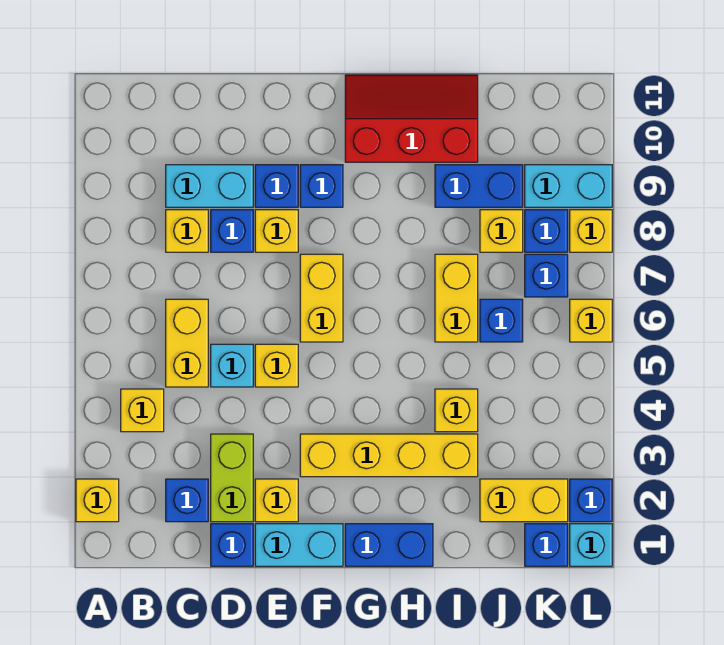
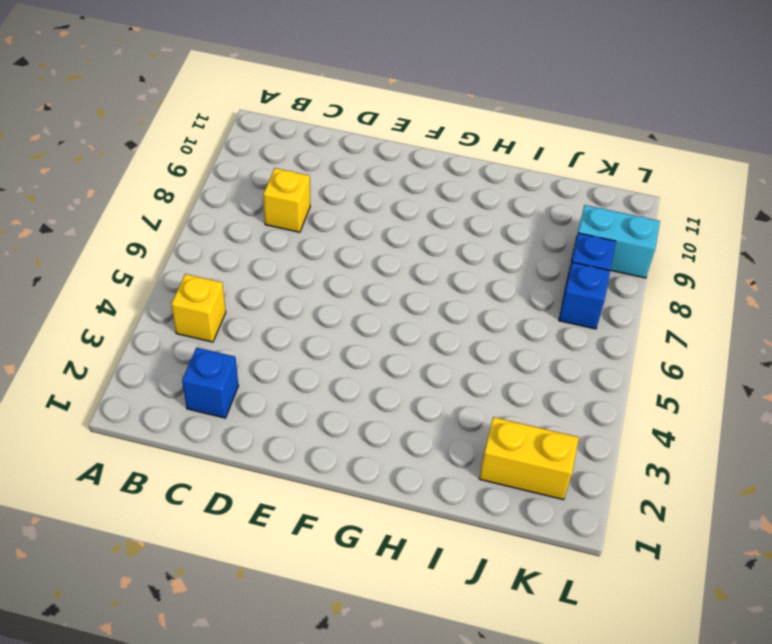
none -> yellow 1x1 brick [76,479,119,522]
none -> yellow 1x2 brick [166,299,208,387]
none -> cyan 1x2 brick [166,165,253,207]
none -> blue 1x1 brick [211,524,253,566]

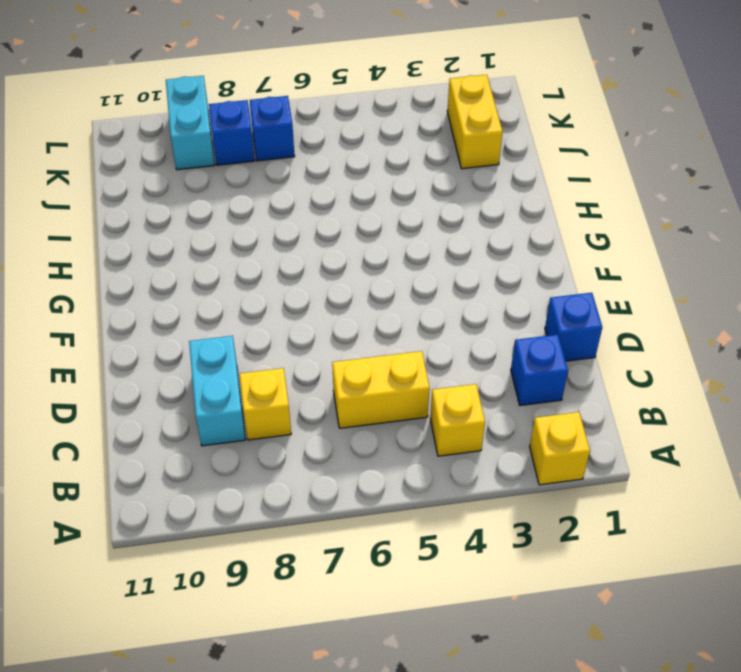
none -> lime 1x2 brick [211,434,253,522]
none -> cyan 1x1 brick [211,344,253,387]
none -> blue 1x1 brick [211,210,253,252]
none -> cyan 1x2 brick [255,524,343,566]

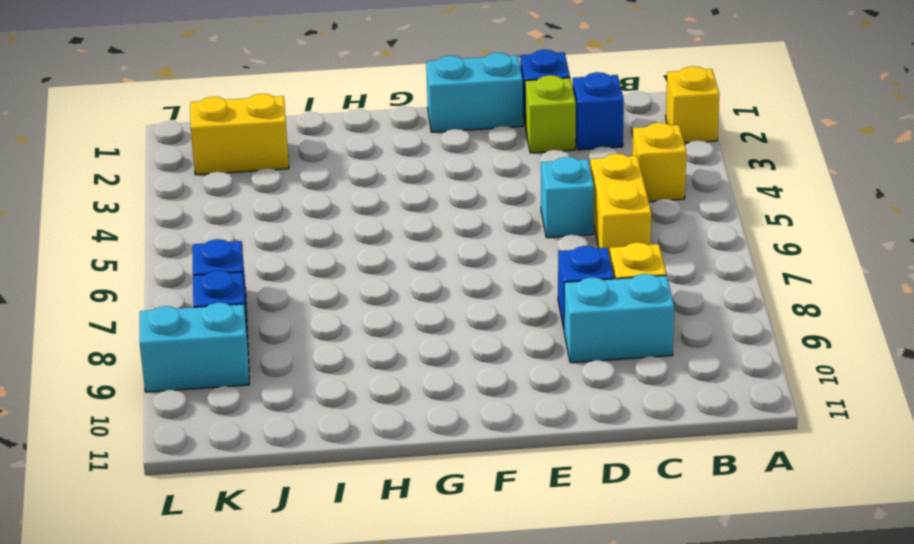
lime 1x1 brick [525,75,576,153] -> lime 1x2 brick [211,434,253,522]
none -> yellow 1x1 brick [255,479,298,522]
none -> yellow 1x1 brick [255,344,298,387]
none -> yellow 1x1 brick [255,210,298,252]
none -> blue 1x1 brick [255,165,298,207]

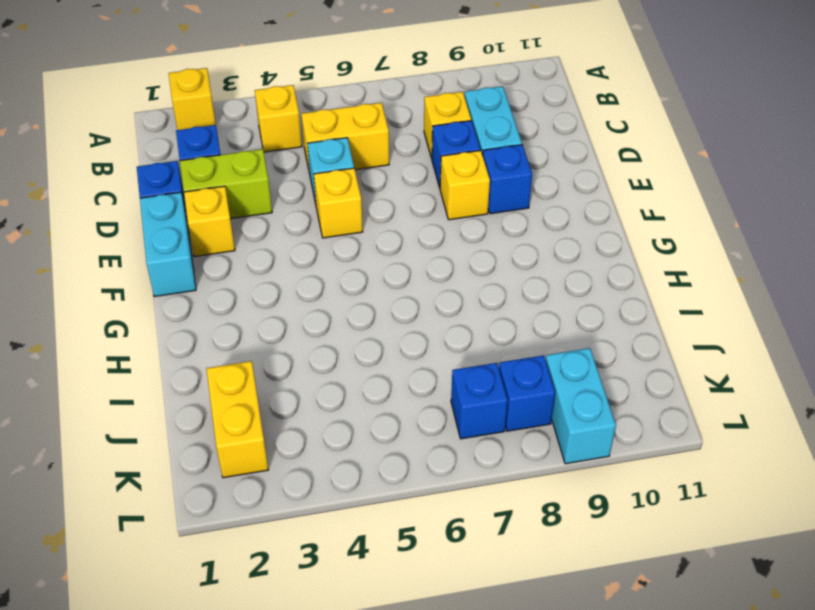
none -> yellow 1x4 brick [300,434,478,477]
none -> yellow 1x2 brick [300,254,343,342]
none -> blue 1x1 brick [300,165,343,207]
none -> blue 1x2 brick [345,524,433,566]

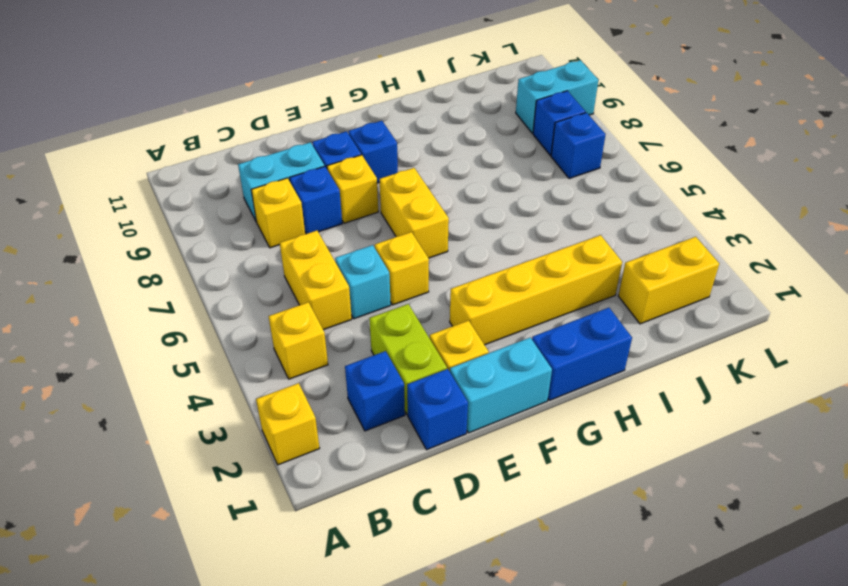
none -> red 2x3 slope [345,75,478,162]
none -> yellow 1x1 brick [435,389,478,432]
none -> yellow 1x2 brick [435,254,478,342]
none -> blue 1x2 brick [435,165,523,207]

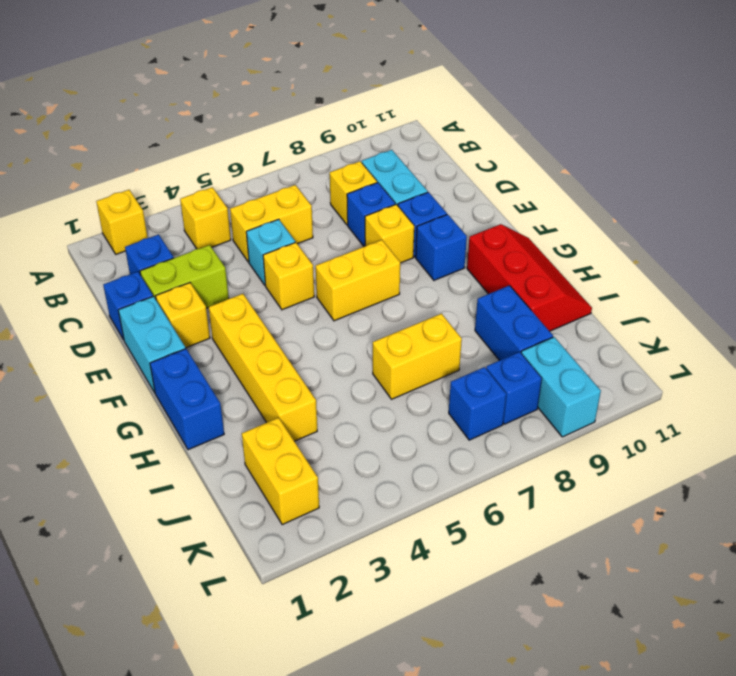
none -> yellow 1x1 brick [435,389,478,432]
none -> blue 1x1 brick [480,299,523,342]
none -> yellow 1x1 brick [480,210,523,252]
none -> blue 1x1 brick [525,524,568,566]

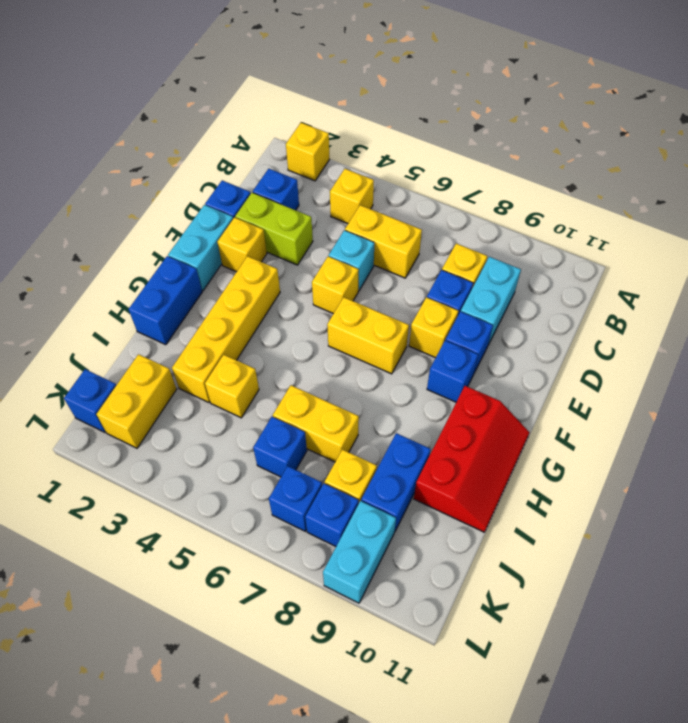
none -> cyan 1x1 brick [570,524,612,566]
none -> blue 1x1 brick [570,479,612,522]
none -> yellow 1x1 brick [570,299,612,342]
none -> yellow 1x1 brick [570,210,612,252]

